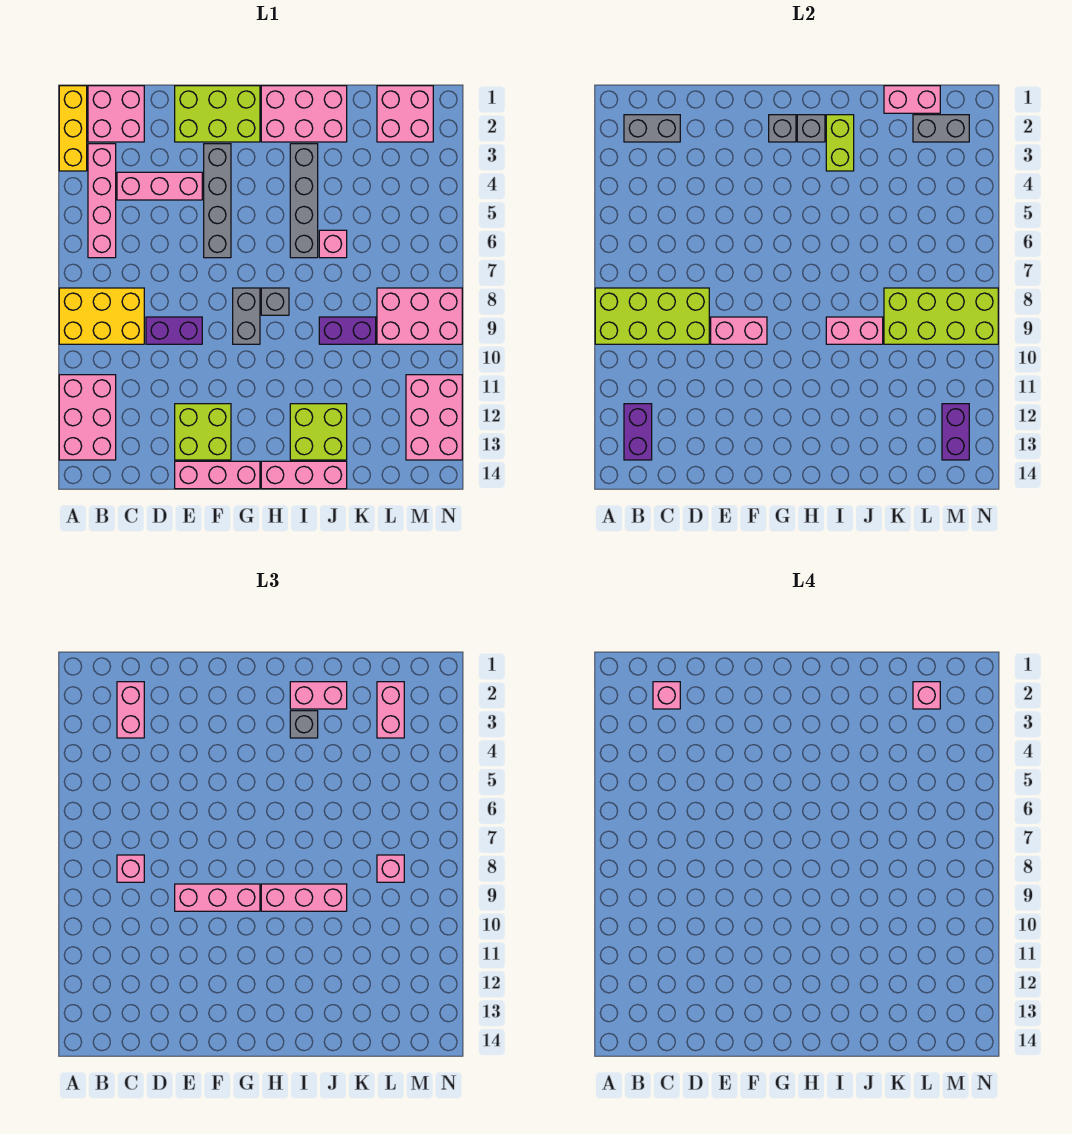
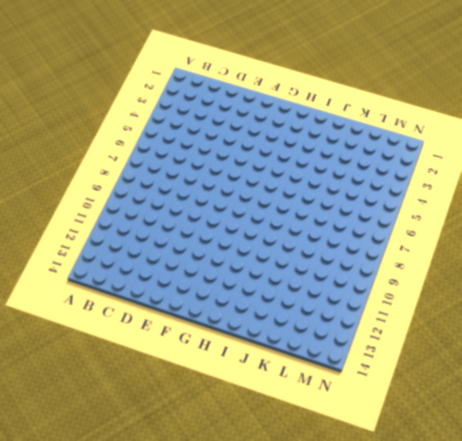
none -> yellow 1x3 brick [59,86,87,171]
none -> yellow 2x3 brick [59,288,144,344]
none -> pink 2x3 brick [59,375,116,460]
none -> pink 2x2 brick [88,86,144,142]

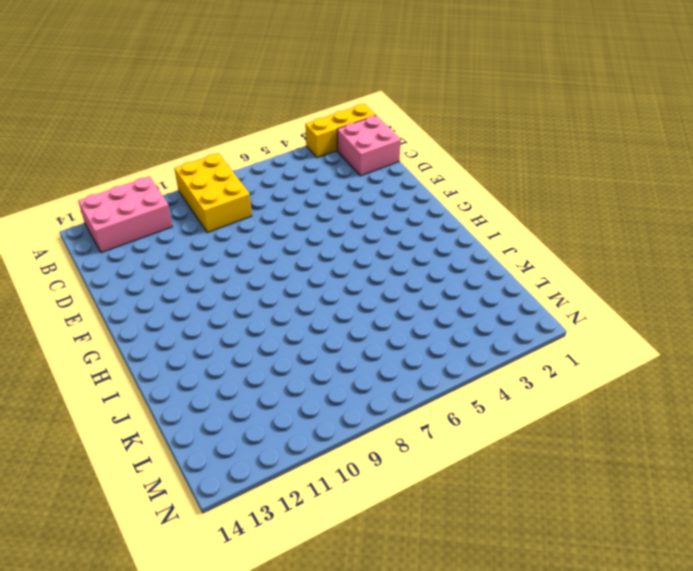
none -> pink 1x4 brick [88,144,116,258]
none -> pink 1x3 brick [117,172,202,200]
none -> purple 1x2 brick [146,317,202,344]
none -> lime 2x3 brick [175,86,260,142]

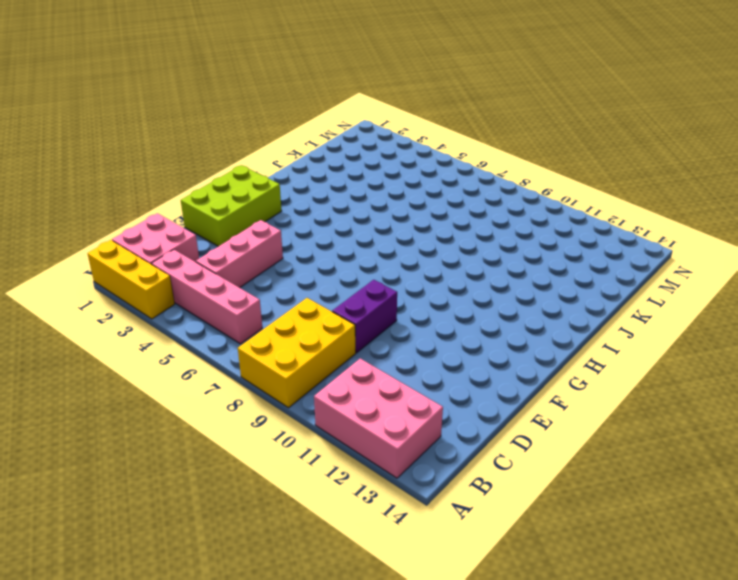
none -> lime 2x2 brick [175,404,231,460]
none -> pink 1x3 brick [175,461,260,489]
none -> grey 1x4 brick [204,144,231,258]
none -> grey 1x2 brick [233,288,260,344]

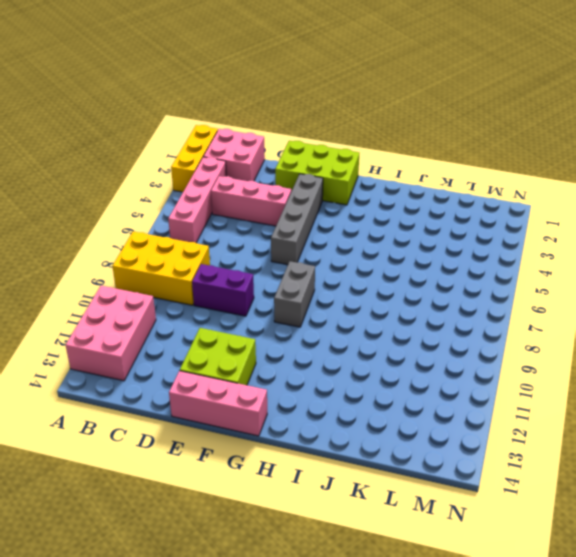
none -> pink 2x3 brick [261,86,347,142]
none -> grey 1x1 brick [261,288,289,315]
none -> pink 1x3 brick [261,461,347,489]
none -> grey 1x4 brick [290,144,318,258]

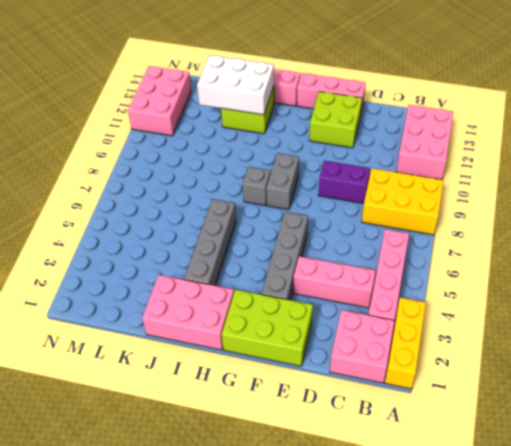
white 2x3 brick [197,55,274,115] -> none
none -> pink 1x1 brick [319,230,347,258]
none -> purple 1x2 brick [319,317,376,344]
none -> pink 2x2 brick [377,86,433,142]
none -> pink 2x3 brick [377,288,462,344]

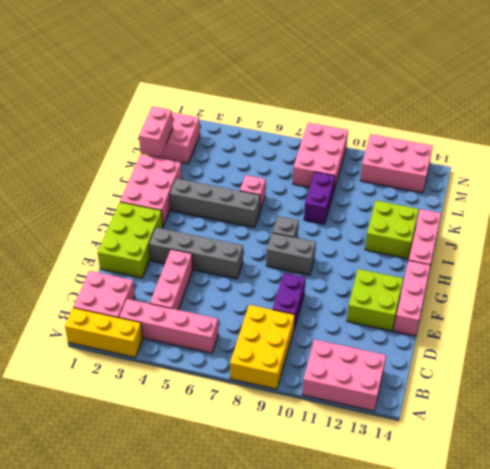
none -> lime 2x4 brick [595,288,709,344]
none -> grey 1x2 brick [624,115,680,142]
none -> purple 1x2 brick [624,404,652,460]
none -> pink 1x2 brick [711,317,767,344]

